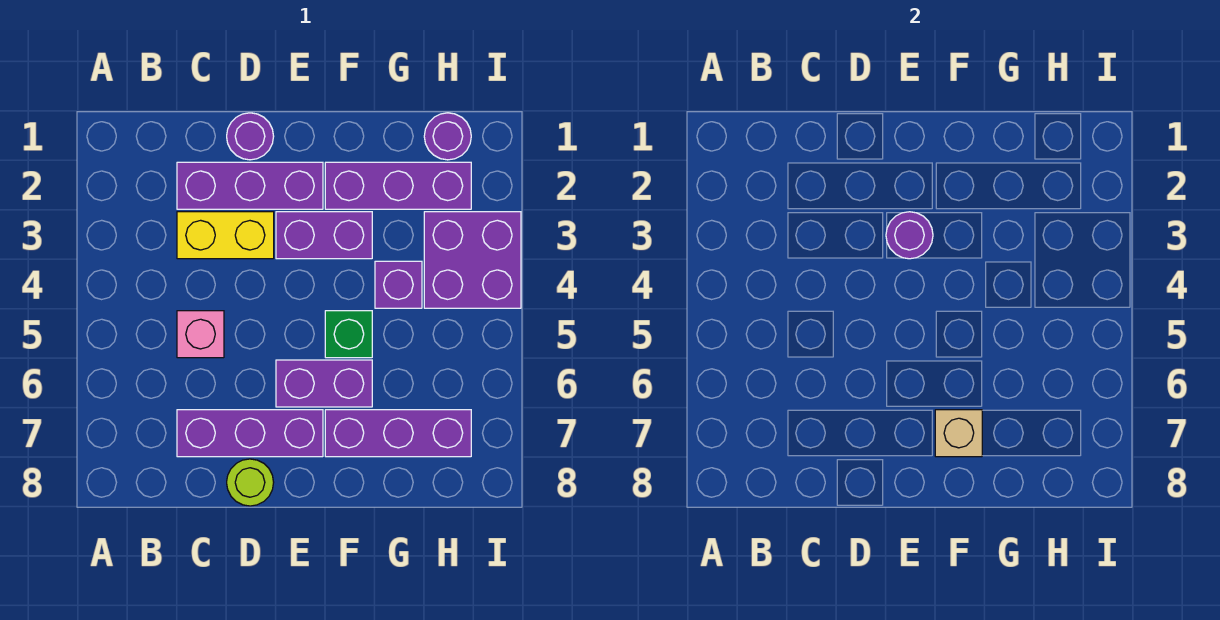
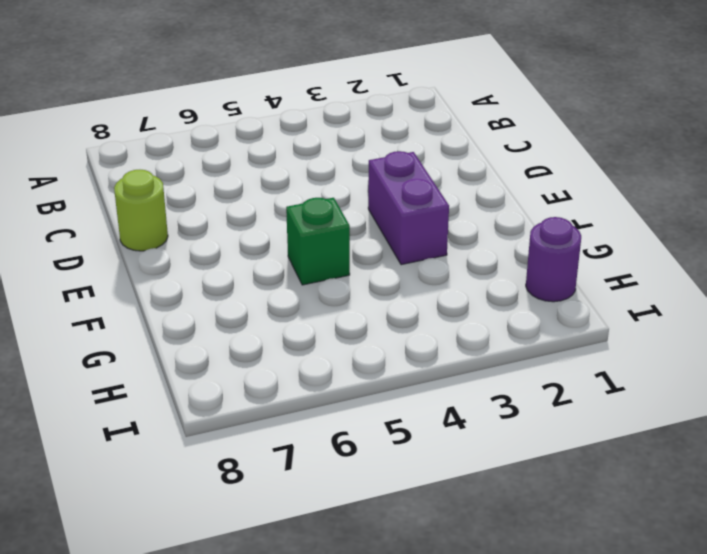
none -> purple 1x3 brick [177,162,323,209]
none -> yellow 1x2 brick [177,212,274,259]
none -> pink 1x1 brick [177,311,224,358]

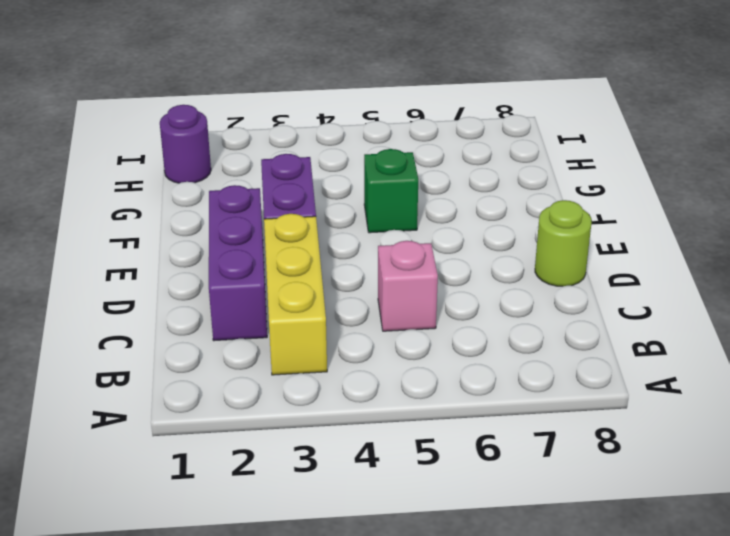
yellow 1x3 brick [264,214,327,375] -> yellow 1x2 brick [177,212,274,259]
none -> purple 1x3 brick [177,410,323,457]
none -> purple 1x1 round brick [227,113,274,160]
none -> purple 1x2 brick [276,360,372,407]

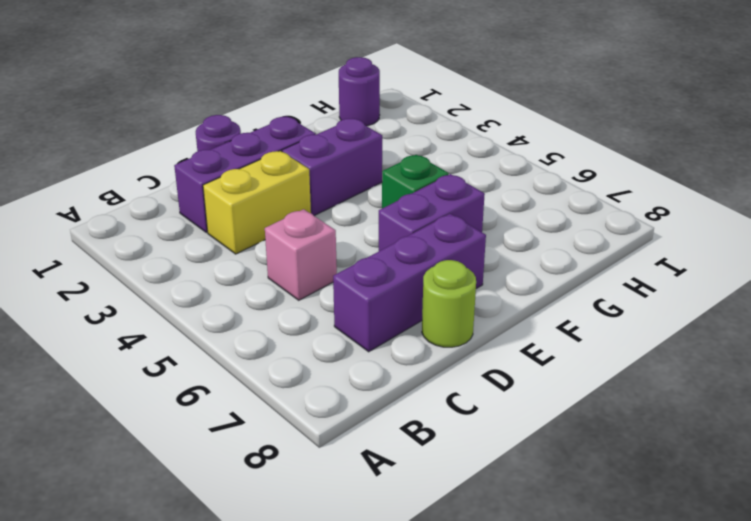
none -> purple 1x3 brick [325,162,471,209]
none -> purple 1x3 brick [325,410,471,457]
none -> purple 1x1 brick [375,261,422,308]

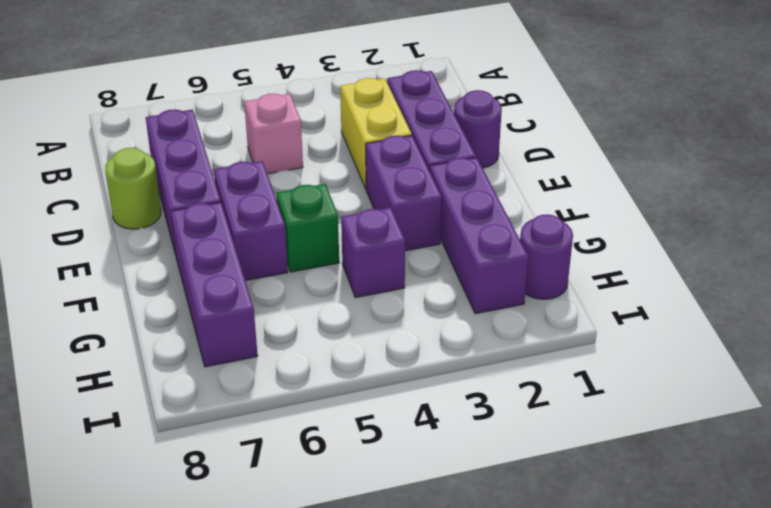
none -> purple 2x2 brick [424,212,521,308]
none -> purple 1x1 round brick [886,212,933,259]
none -> tan 1x1 brick [935,410,982,457]

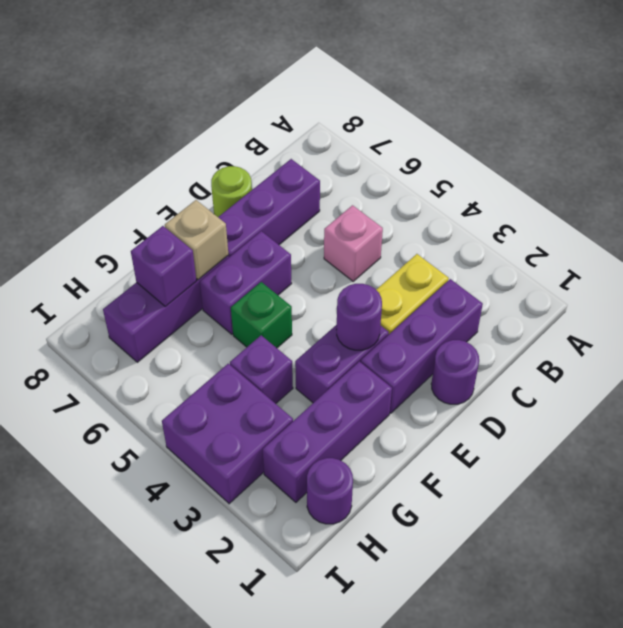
purple 1x1 brick [131,226,196,307] -> none

